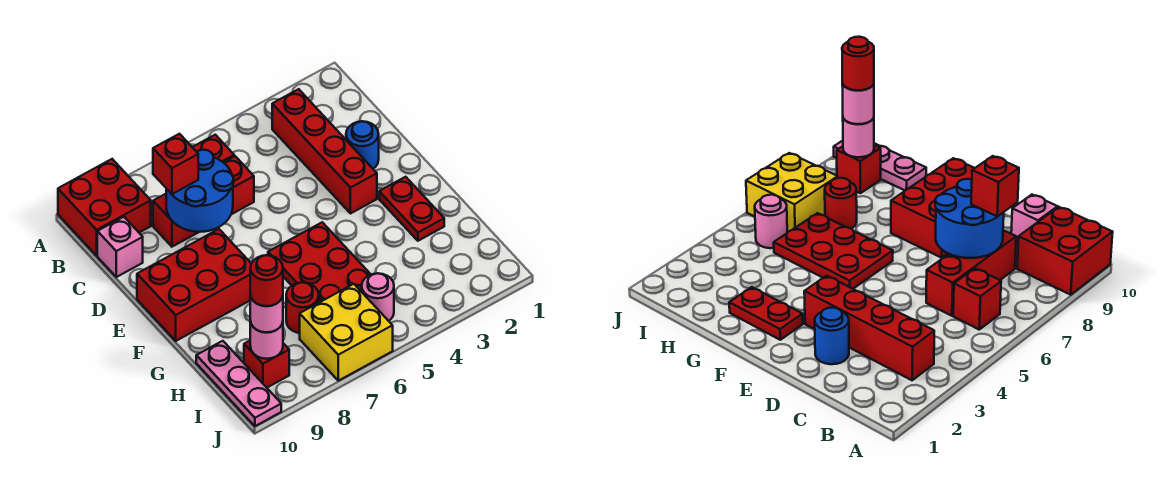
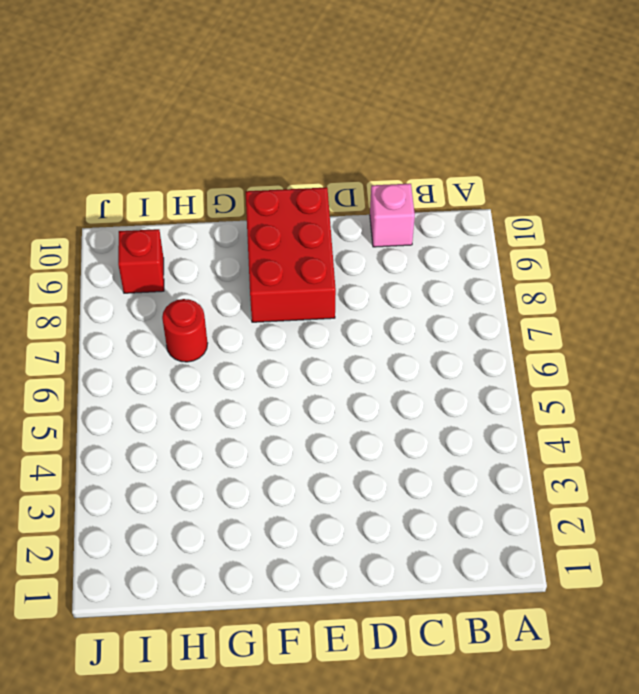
none -> red 2x2 brick [58,159,151,256]
none -> red 1x4 brick [272,89,377,214]
none -> red 1x1 brick [192,135,234,162]

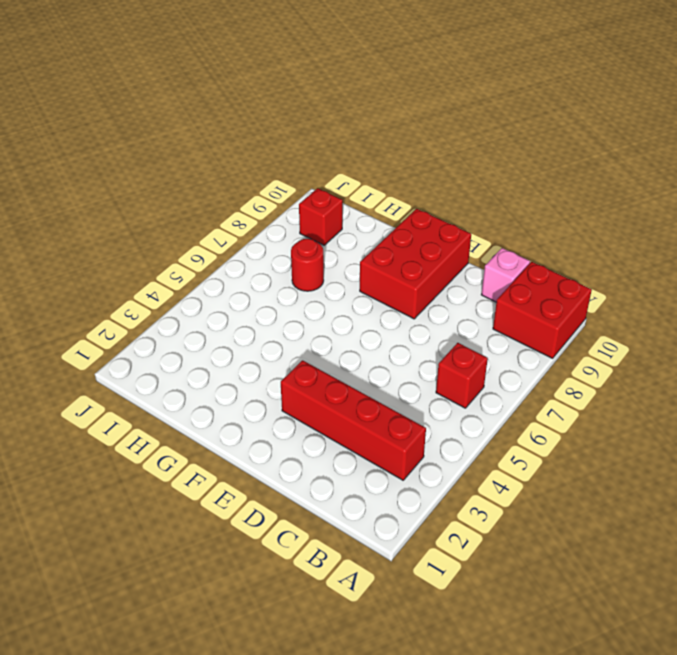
none -> red 1x3 brick [153,156,254,247]
none -> blue 1x1 round brick [346,121,379,169]
none -> red 1x2 plate [379,177,444,241]

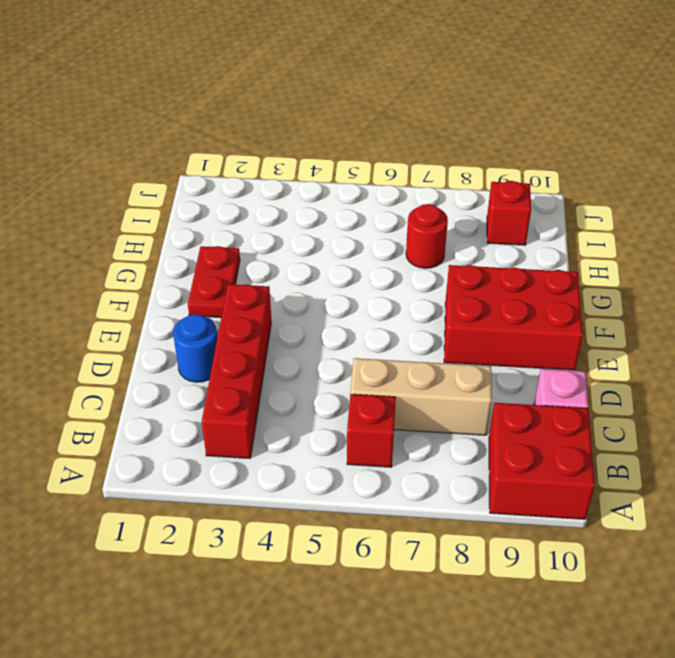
tan 1x3 brick [351,358,492,435] -> red 1x3 brick [153,156,254,247]
none -> red 2x3 plate [268,222,371,302]
none -> pink 1x3 plate [196,341,281,426]
none -> pink 1x1 round brick [362,273,394,321]

